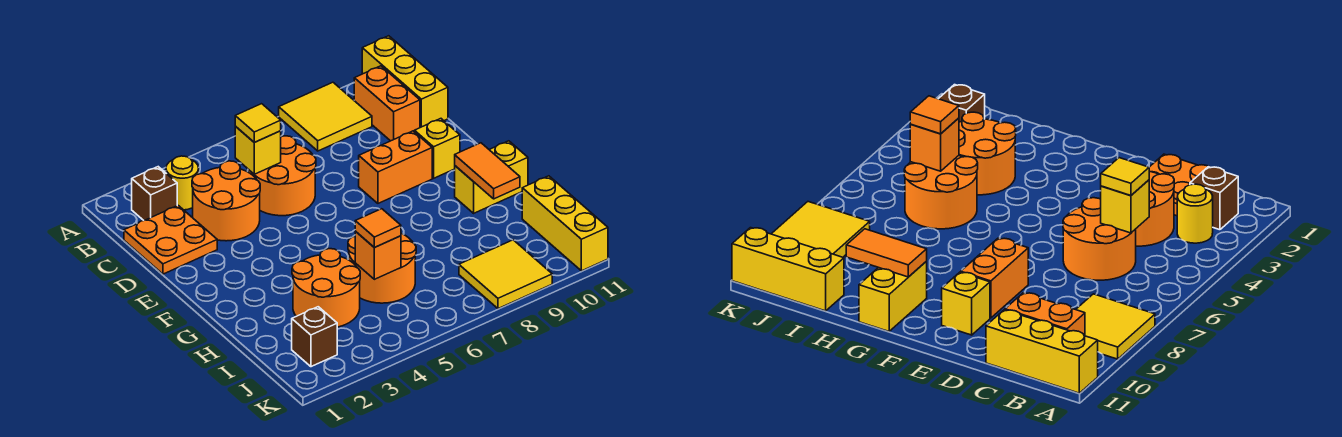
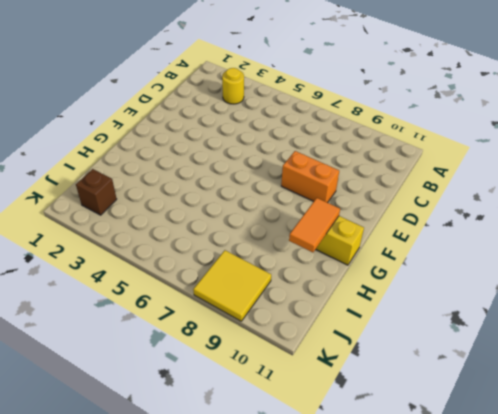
none -> yellow 2x2 tile [279,82,372,151]
none -> yellow 1x3 brick [362,36,448,128]
none -> brown 1x1 brick [132,167,177,220]

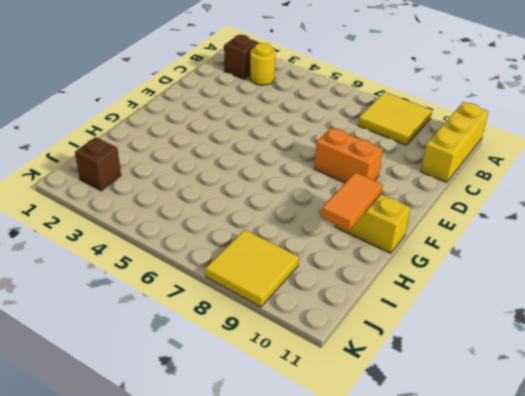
none -> orange 1x2 brick [354,66,420,141]
none -> orange 2x2 plate [124,205,217,274]
none -> orange 2x2 round brick [192,161,260,241]

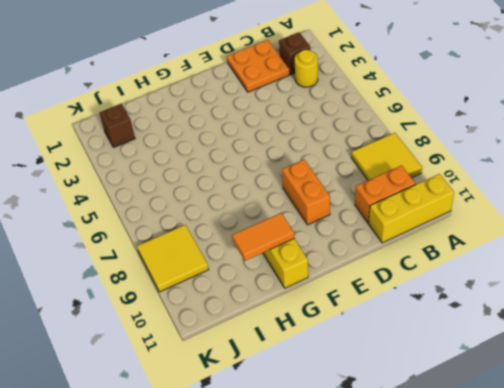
none -> orange 2x2 round brick [192,161,260,241]
none -> orange 2x2 round brick [248,136,316,216]
none -> yellow 1x1 brick [414,119,460,178]

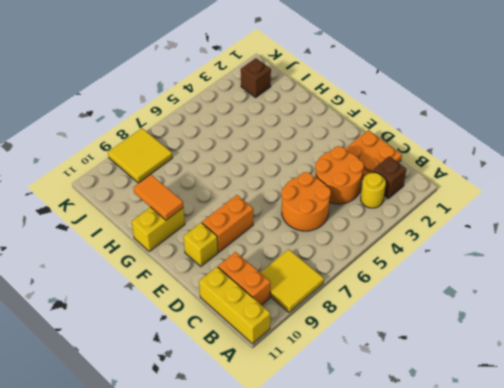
none -> orange 2x2 round brick [292,249,360,327]
none -> orange 2x2 round brick [348,233,416,303]
none -> yellow 1x3 brick [522,176,608,271]

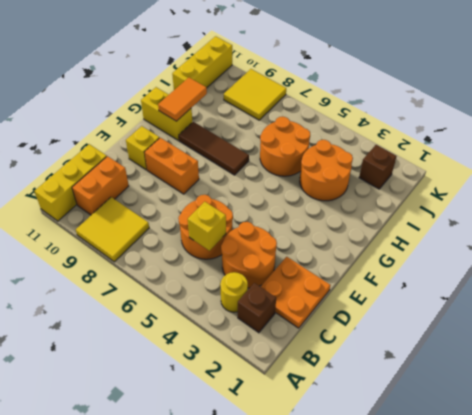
brown 1x3 tile [179,122,249,175] -> none
none -> orange 1x1 brick [355,231,401,279]
none -> yellow 1x1 tile [235,104,281,142]
none -> orange 1x1 tile [355,209,401,248]

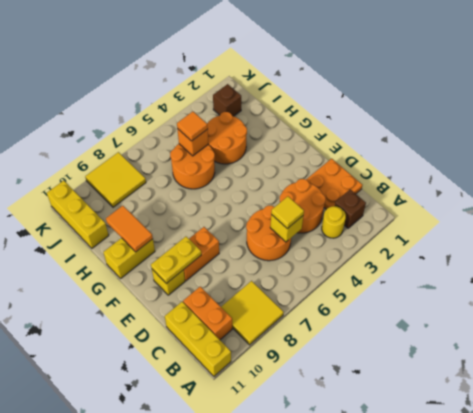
yellow 1x2 plate [151,237,201,284] -> none

